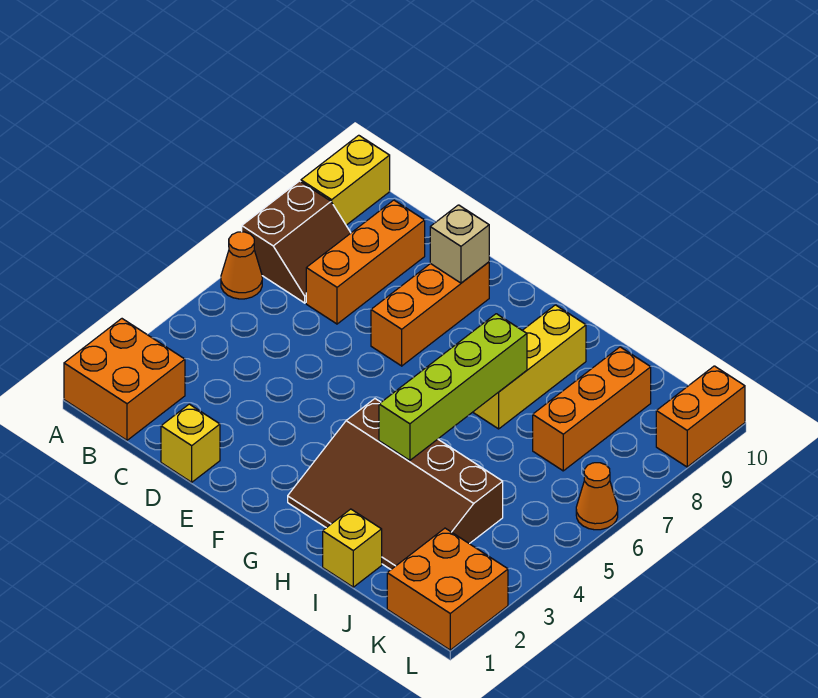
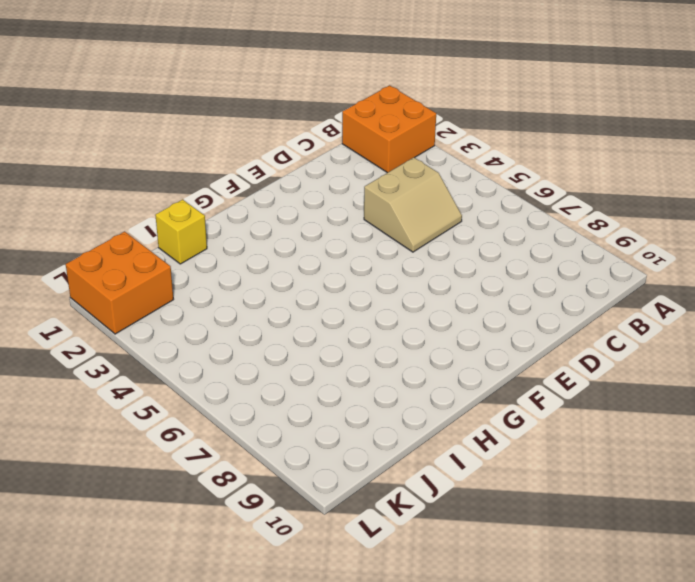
tan 2x2 slope [364,157,462,252] -> none
none -> orange 1x1 cone [221,232,262,299]
none -> brown 2x2 slope [242,181,351,303]
none -> yellow 1x2 brick [301,135,390,225]

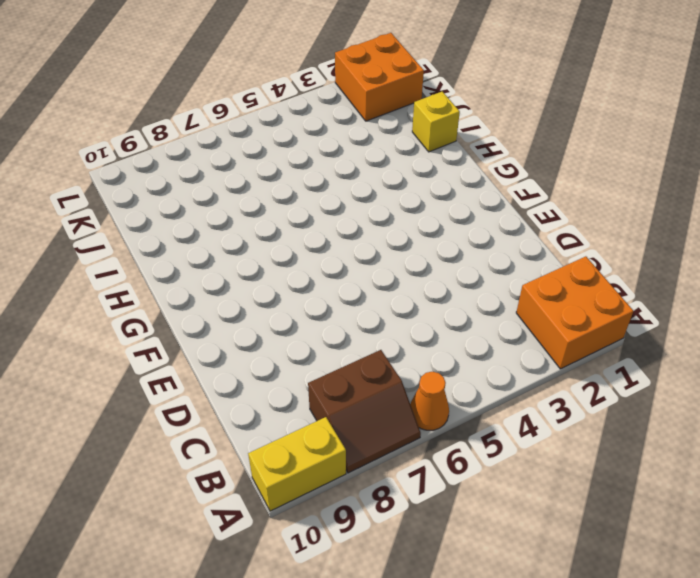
brown 2x2 slope [308,350,421,473] -> brown 2x2 slope turned to [242,181,351,303]
none -> orange 1x3 brick [306,200,425,324]
none -> yellow 1x1 brick [161,404,220,482]
none -> orange 1x3 brick [371,262,489,366]

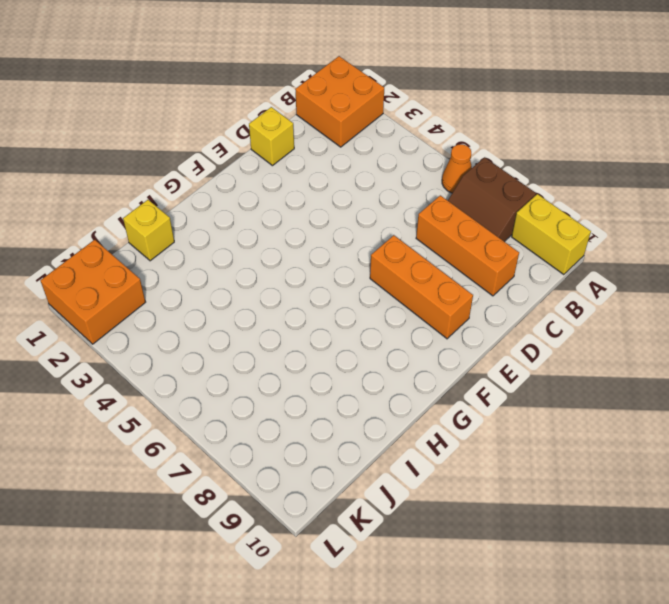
none -> brown 3x4 slope [288,399,503,569]
none -> yellow 1x3 brick [473,305,586,429]
none -> orange 1x3 brick [533,347,651,471]

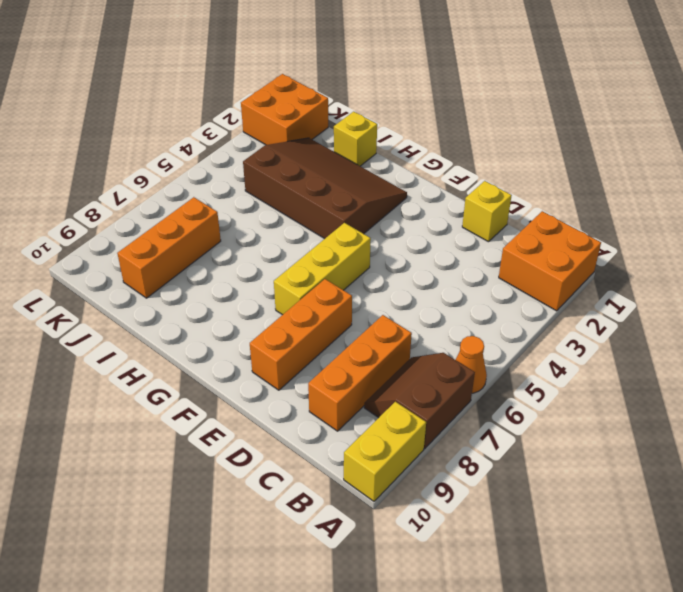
yellow 1x3 brick [274,223,371,315] -> yellow 1x3 brick moved to [473,305,586,429]
none -> orange 1x1 cone [576,463,618,530]
none -> orange 1x2 brick [656,366,745,467]
none -> tan 1x1 brick [430,205,489,283]

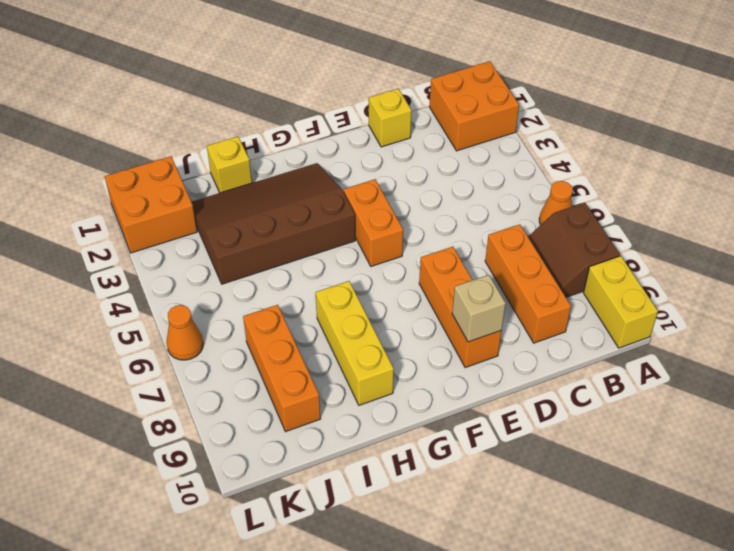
orange 1x2 brick [344,179,403,266] -> orange 1x2 brick moved to [656,366,745,467]
none -> lime 1x4 brick [379,314,527,460]

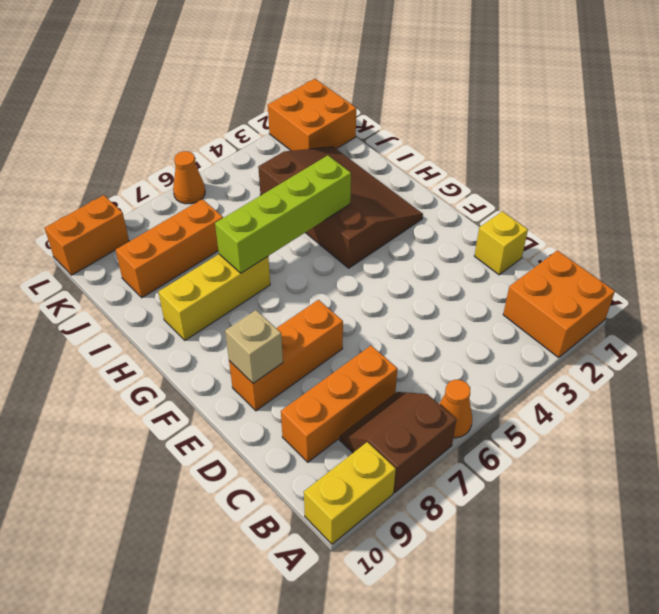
none -> yellow 1x1 brick [323,509,382,587]

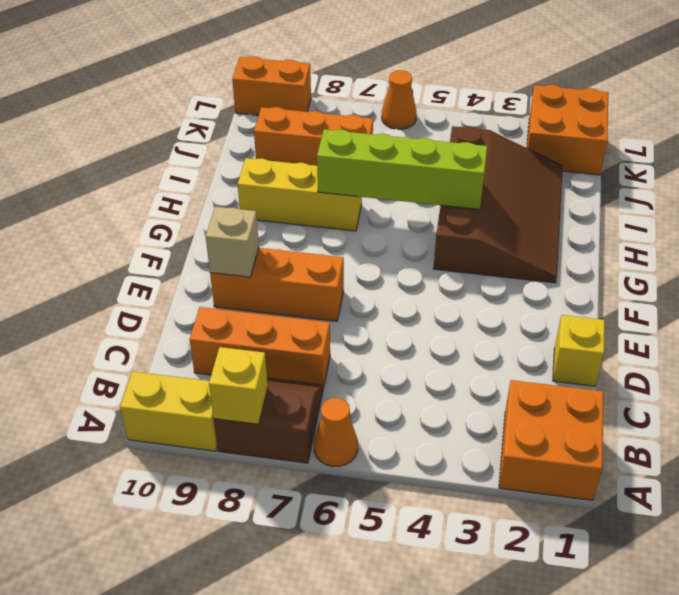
yellow 1x1 brick [209,347,268,424] -> yellow 1x1 brick moved to [323,509,382,587]

